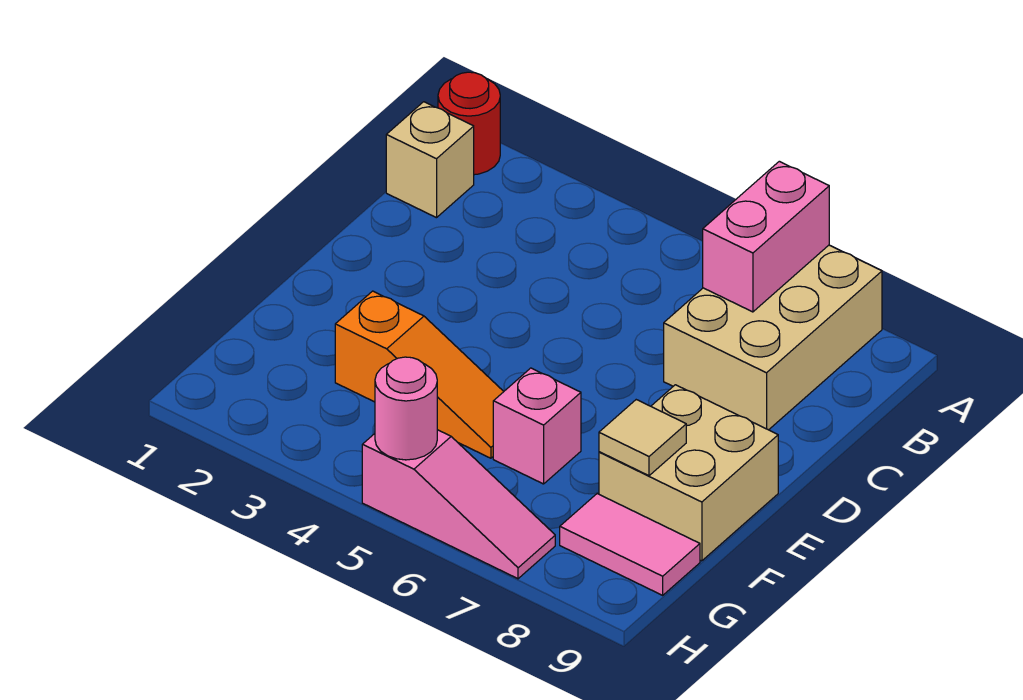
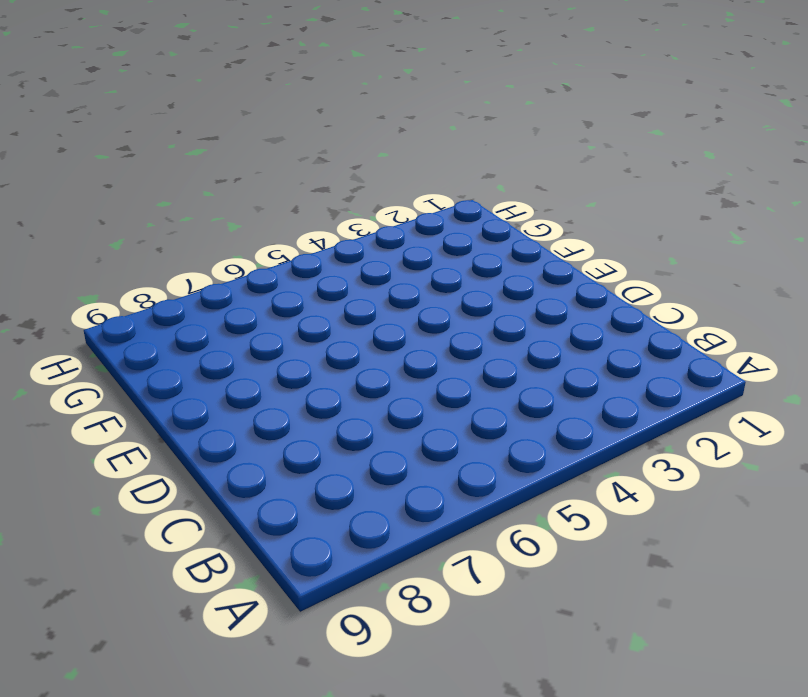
none -> red 1x1 round brick [438,72,500,175]
none -> tan 2x3 brick [664,245,882,430]

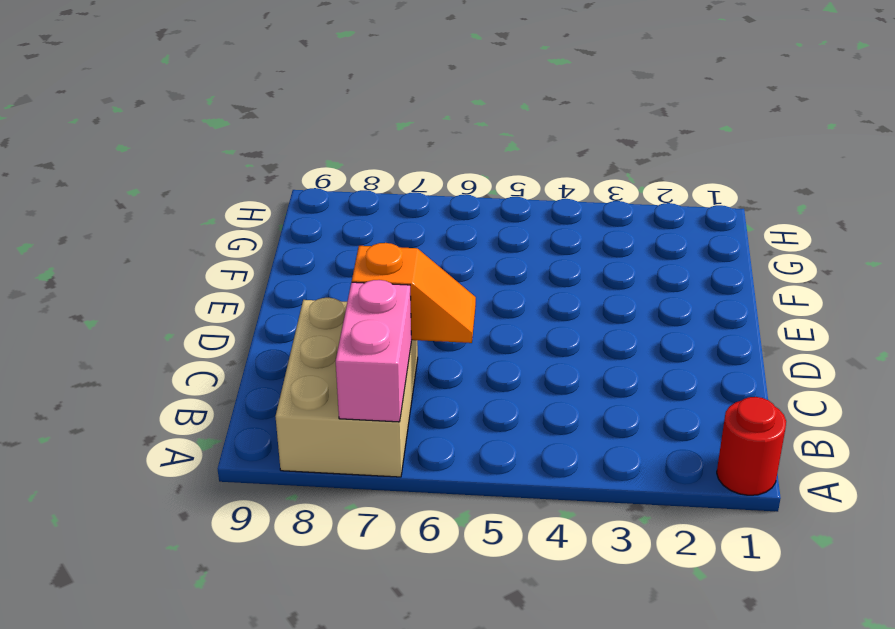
orange 1x2 slope [352,243,476,343] -> none
none -> tan 1x1 brick [386,102,474,218]
none -> tan 2x2 brick [599,385,778,561]

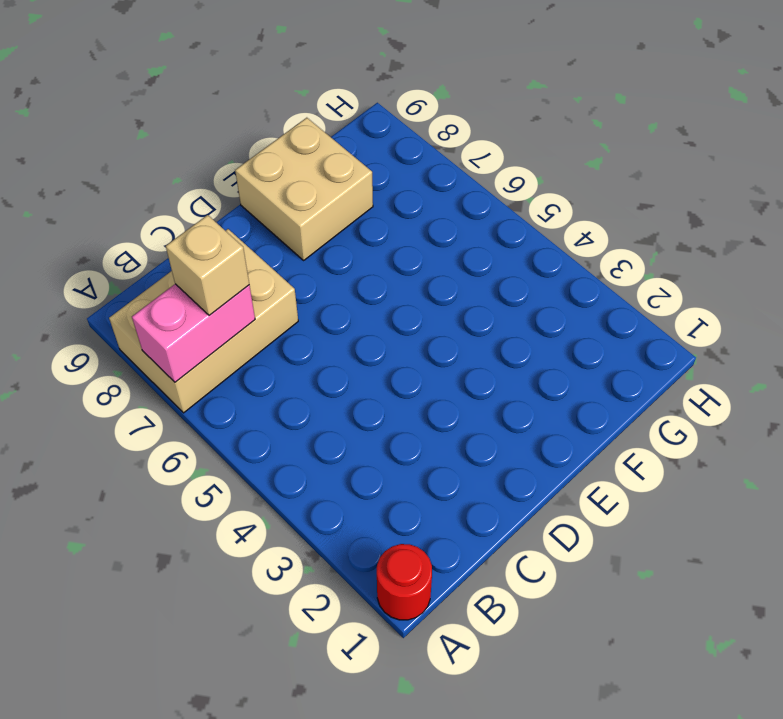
tan 1x1 brick [166,215,249,315] -> tan 1x1 brick moved to [386,102,474,218]
none -> orange 1x3 slope [335,291,504,458]
none -> pink 1x1 brick [493,368,581,484]

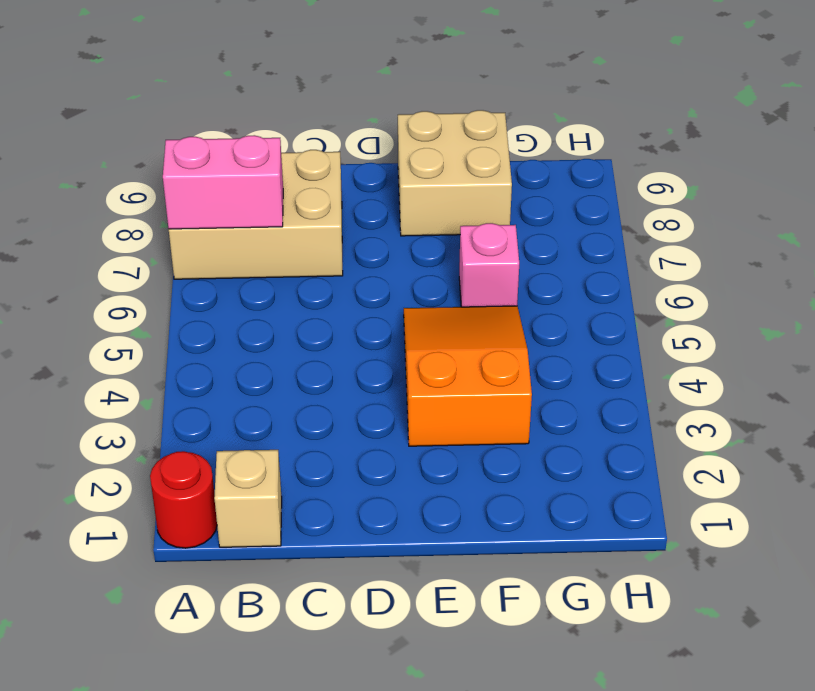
orange 2x3 slope [404,306,532,446] -> orange 1x3 slope [335,291,504,458]
none -> pink 1x2 tile [560,494,700,595]
none -> pink 1x3 slope [362,430,555,579]

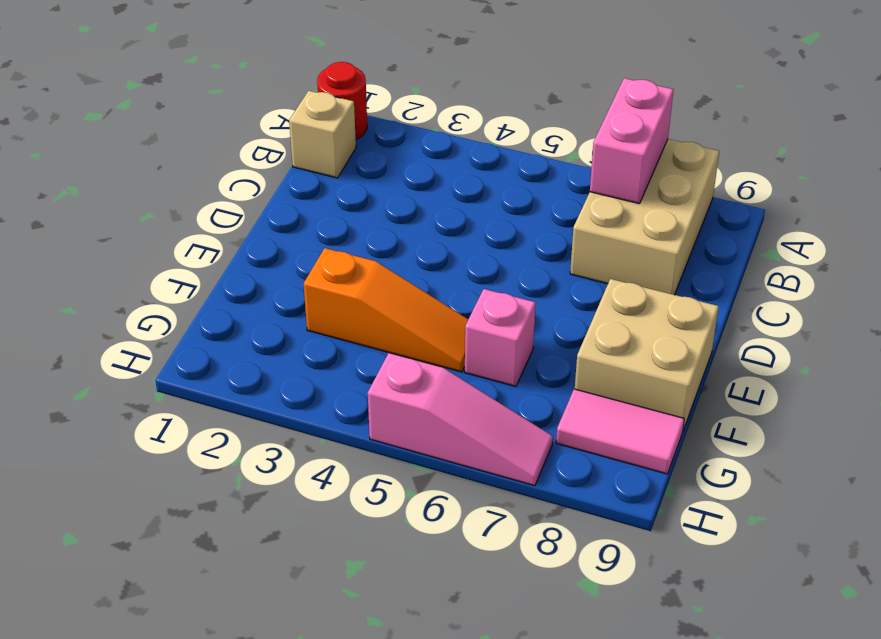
none -> tan 1x1 tile [599,400,686,476]
none -> pink 1x1 round brick [375,357,437,460]

